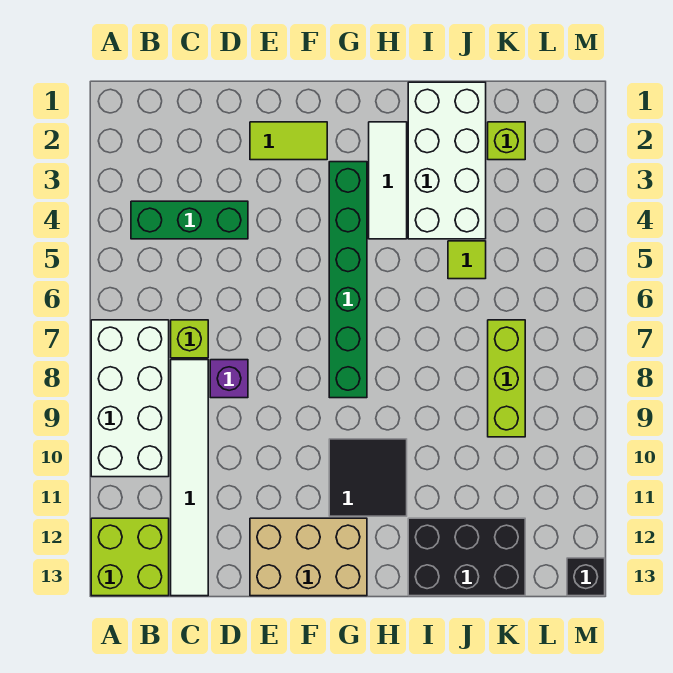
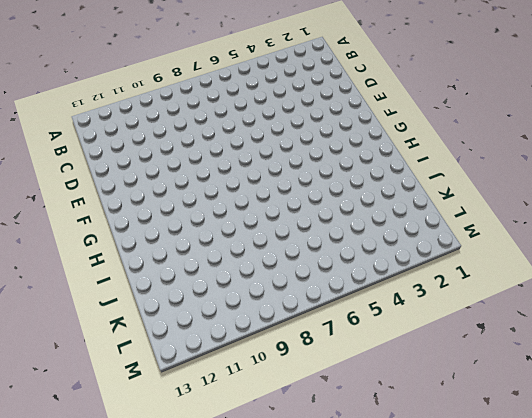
none -> white 2x4 brick [91,320,169,477]
none -> lime 2x2 brick [91,518,169,596]
none -> green 1x3 brick [131,201,248,239]

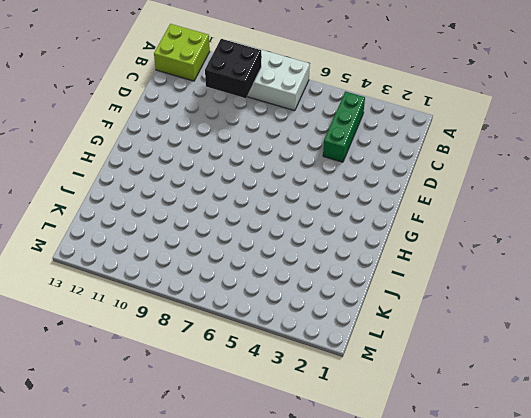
black 2x2 brick [205,39,261,98] -> none
none -> lime 1x1 brick [171,320,208,358]
none -> white 1x6 tile [171,360,208,596]
none -> purple 1x1 brick [210,360,248,398]

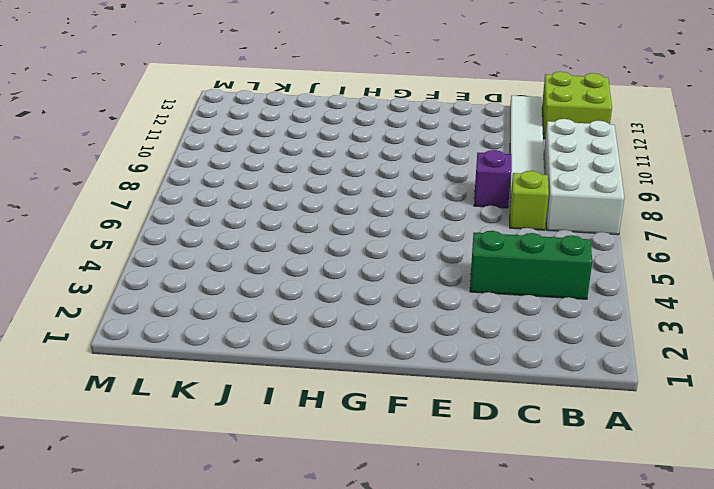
none -> lime 1x2 tile [250,122,327,160]
none -> tan 2x3 brick [250,518,367,596]
none -> green 1x6 brick [329,162,367,398]

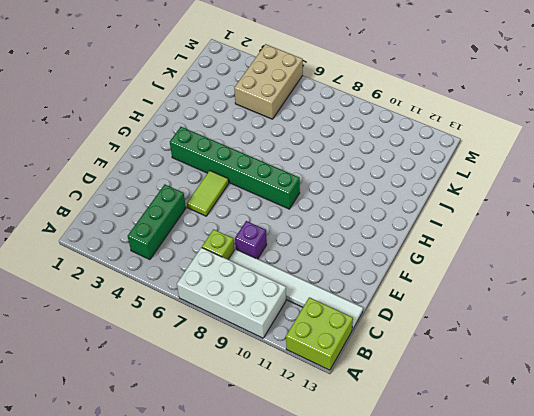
lime 1x2 tile [187,170,229,216] -> lime 1x2 tile moved to [250,122,327,160]
tan 2x3 brick [234,44,303,119] -> tan 2x3 brick moved to [250,518,367,596]
none -> black 2x2 tile [329,439,407,516]
none -> white 1x3 tile [369,122,407,239]
none -> white 2x4 brick [408,82,486,239]

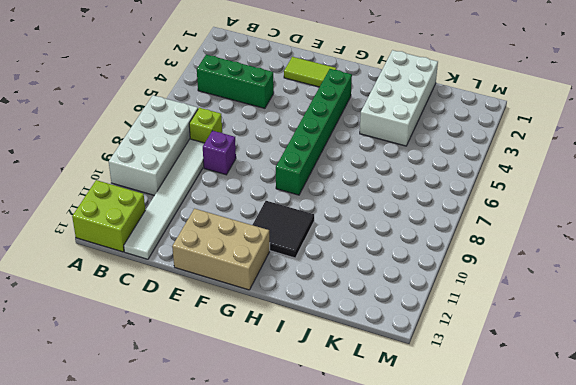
none -> white 1x3 tile [369,122,407,239]
none -> black 2x3 brick [408,518,525,596]
none -> lime 1x1 tile [448,241,486,279]

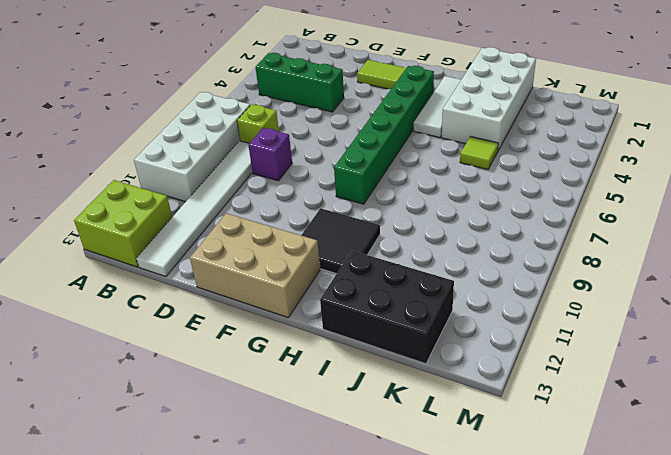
none -> lime 1x1 brick [488,122,525,160]
none -> lime 1x3 brick [488,320,525,437]
none -> black 1x1 brick [567,558,605,596]

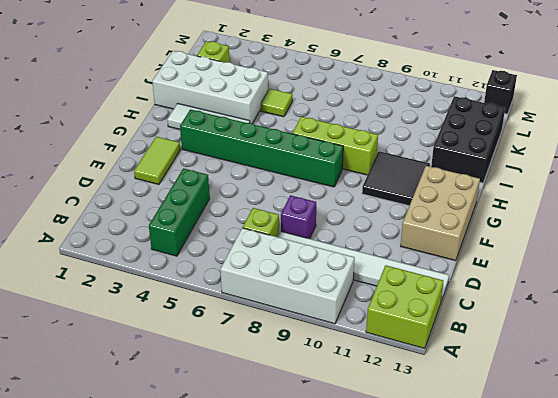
lime 1x3 brick [292,117,378,175] -> lime 1x3 brick moved to [488,320,525,437]

